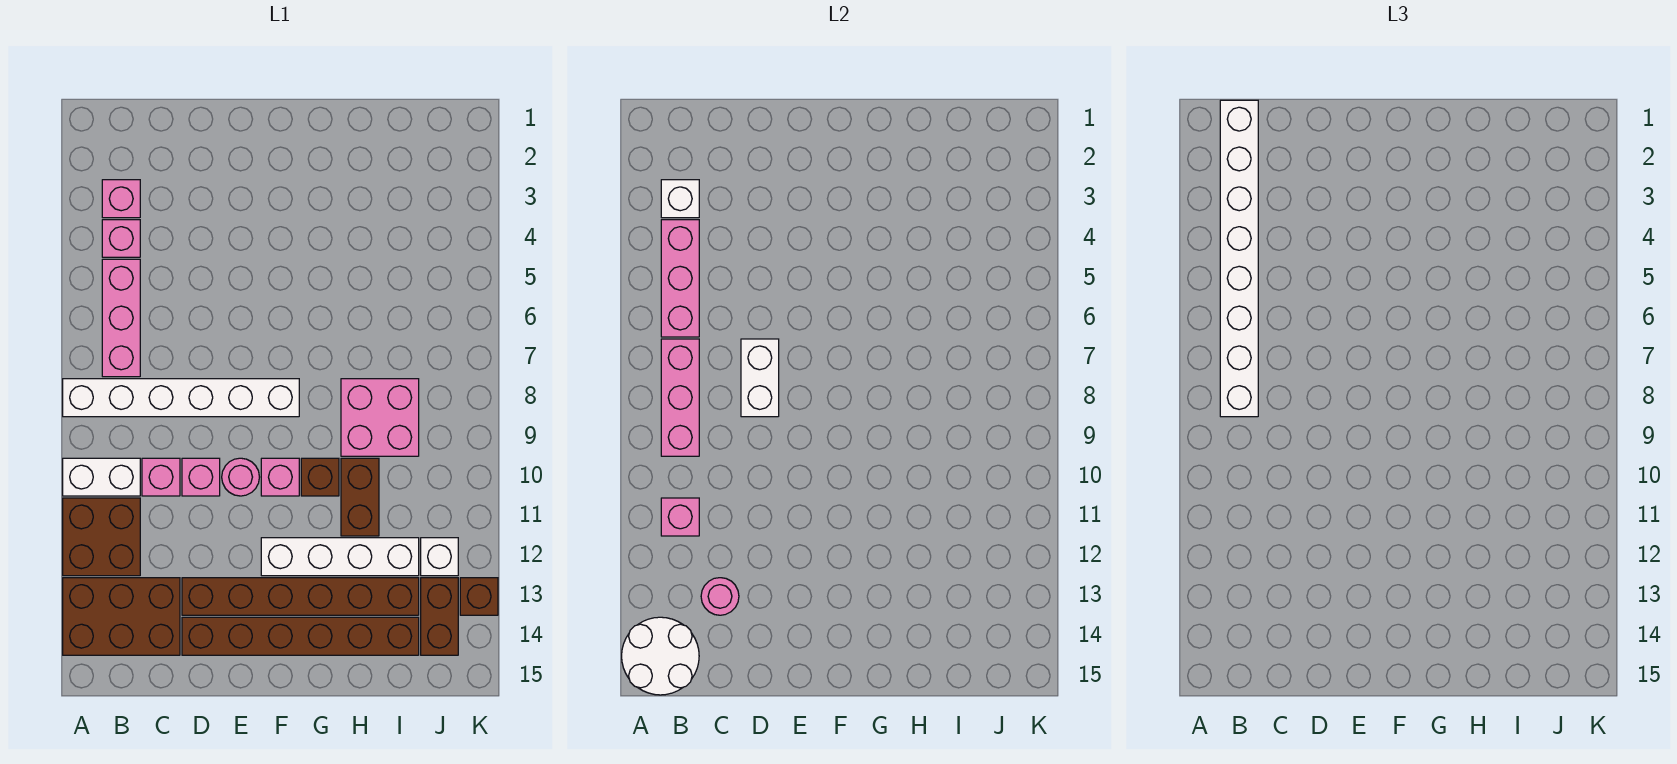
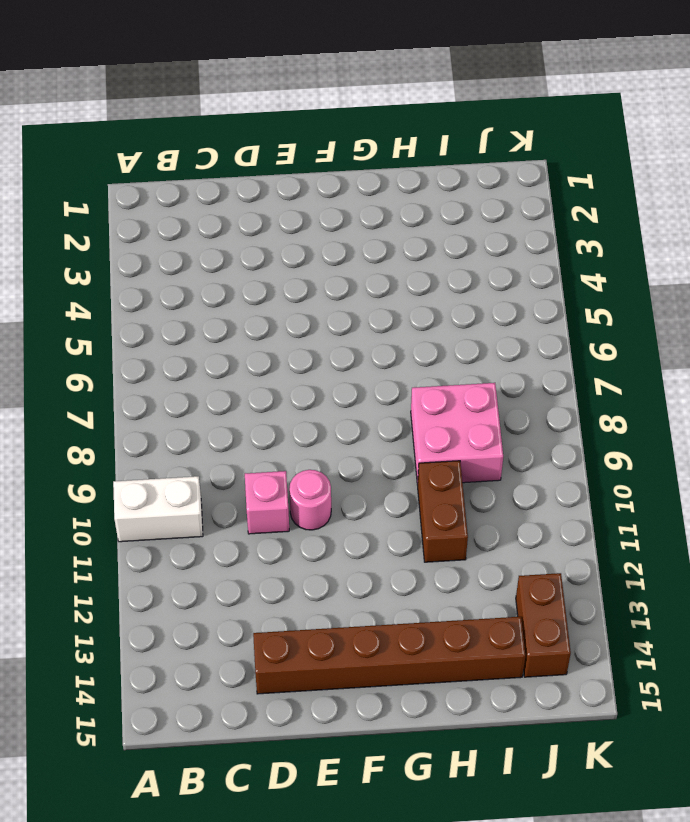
none -> white 1x6 brick [63,379,299,417]
none -> brown 2x2 brick [63,498,140,576]
none -> brown 2x3 brick [63,578,180,655]

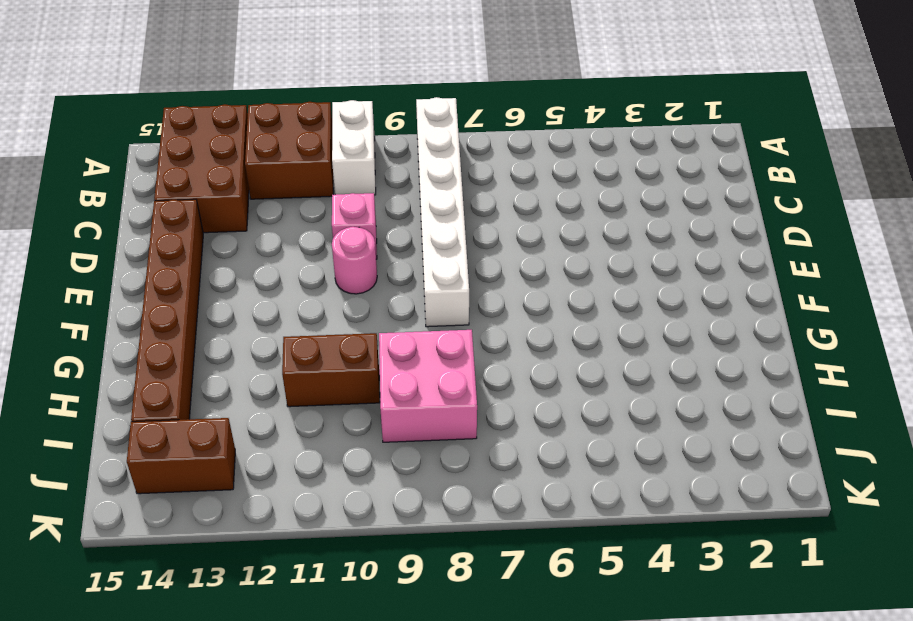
none -> pink 1x1 brick [102,180,140,218]
none -> pink 1x1 brick [102,220,140,257]
none -> pink 1x3 brick [102,259,140,377]

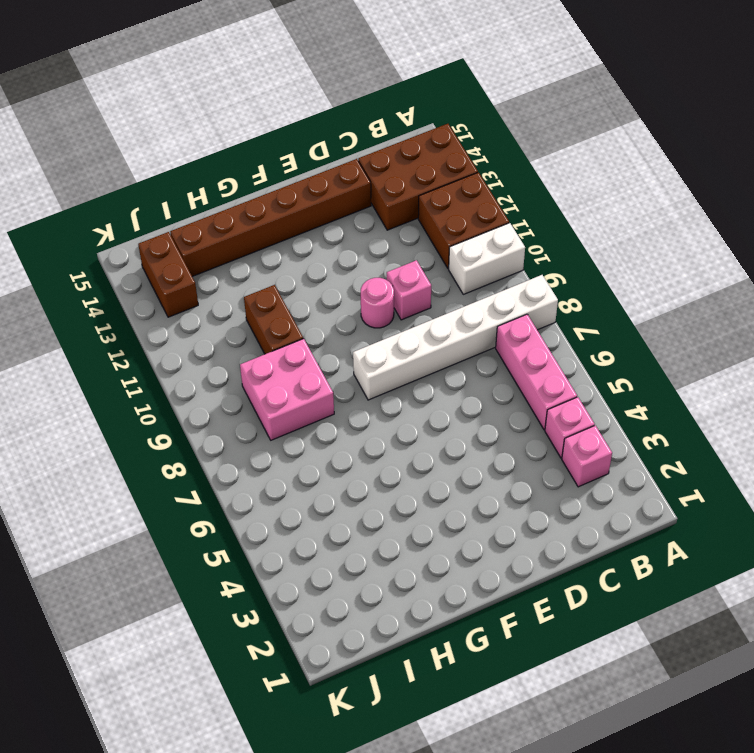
none -> pink 1x1 brick [142,458,180,496]
none -> brown 1x6 brick [182,578,419,615]
none -> pink 1x1 brick [261,458,299,496]

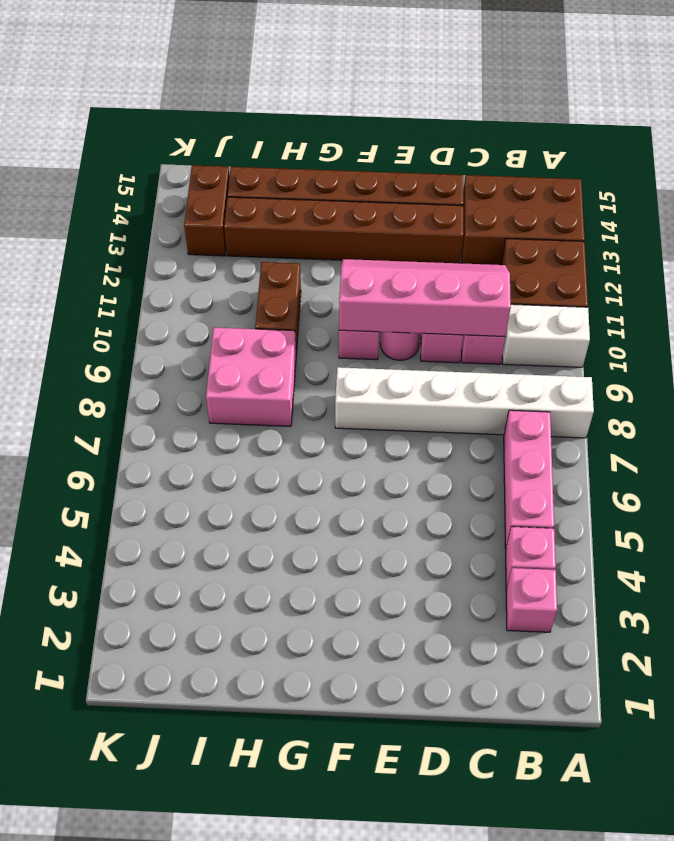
pink 2x4 slope [339,259,511,337] -> none
none -> white 1x4 brick [261,538,419,576]
none -> brown 1x1 brick [301,458,339,496]
none -> white 1x1 brick [421,538,458,576]

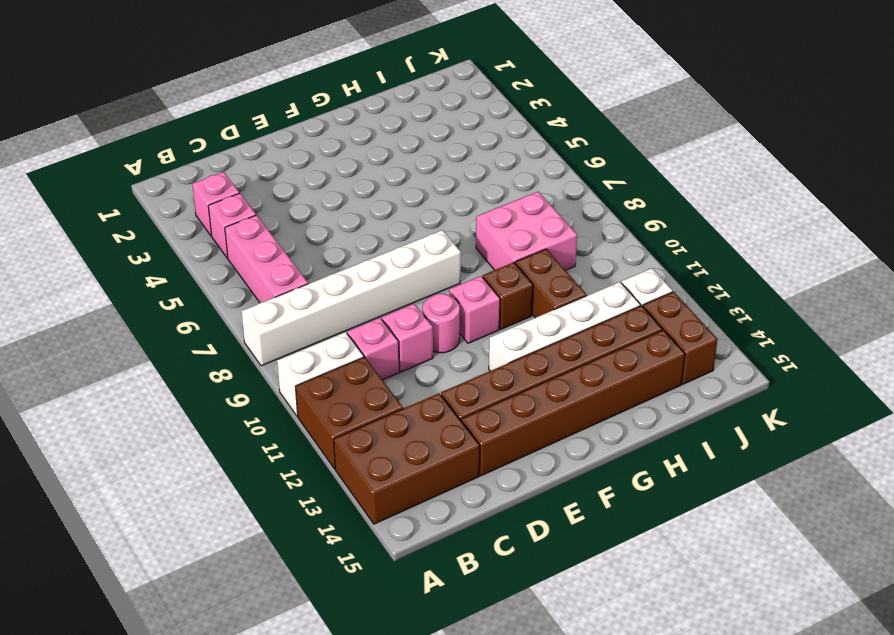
none -> brown 1x1 brick [460,578,498,615]
none -> white 2x2 round brick [622,617,699,695]
none -> white 1x1 brick [661,180,699,218]

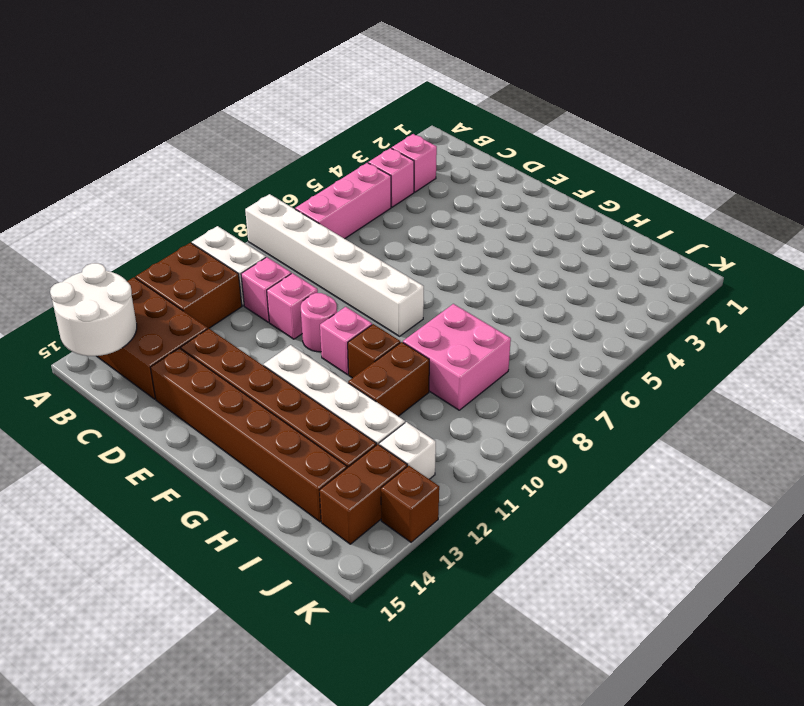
none -> white 1x1 brick [661,180,699,218]
none -> pink 1x3 brick [661,220,699,337]
none -> pink 1x3 brick [661,339,699,456]

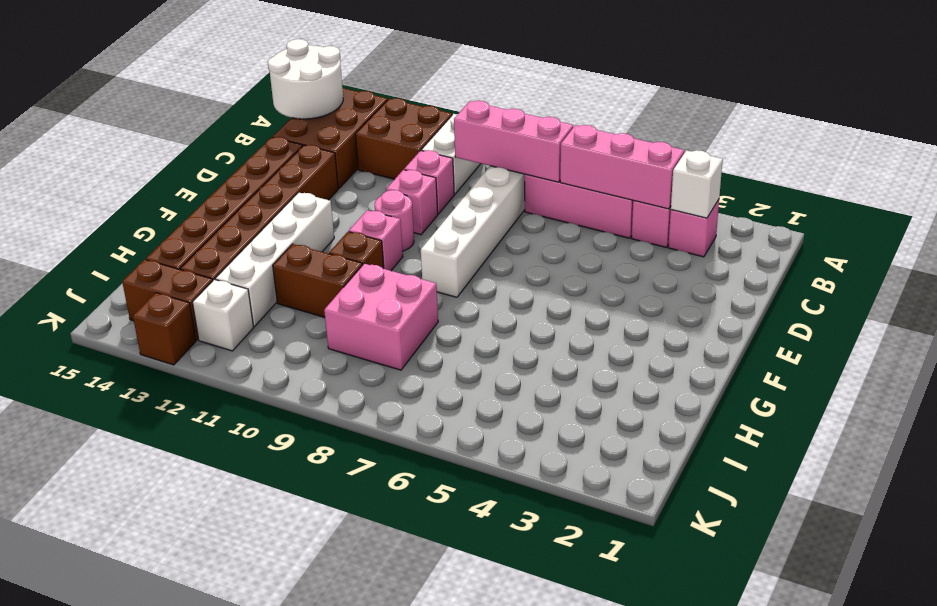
none -> pink 1x1 brick [661,498,699,536]
none -> pink 1x1 round brick [701,578,739,615]
none -> white 1x2 brick [741,339,779,417]

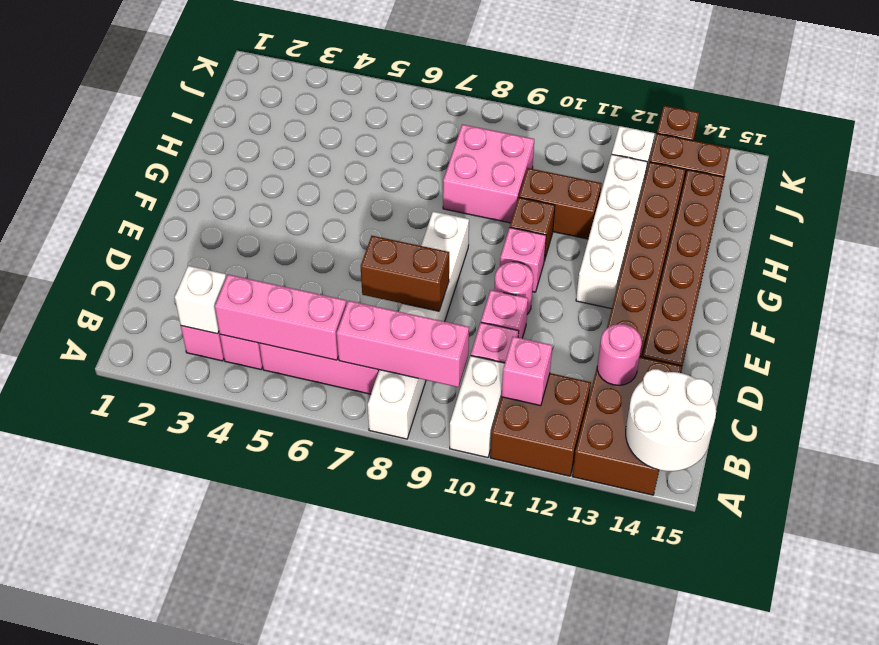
brown 1x2 brick [361,236,449,311] -> white 1x2 brick [741,339,779,417]
none -> white 1x8 brick [1220,100,1258,417]

